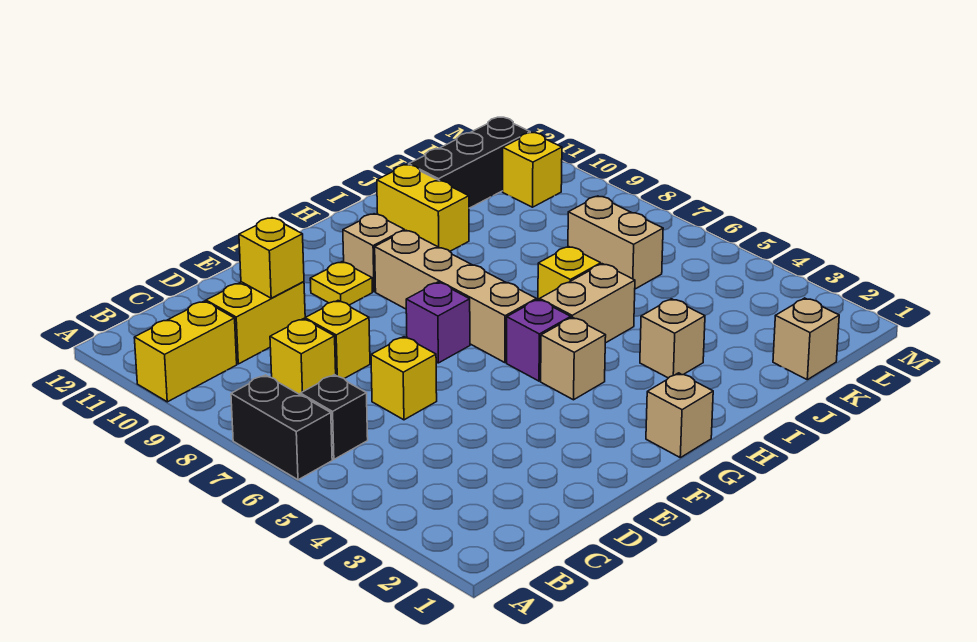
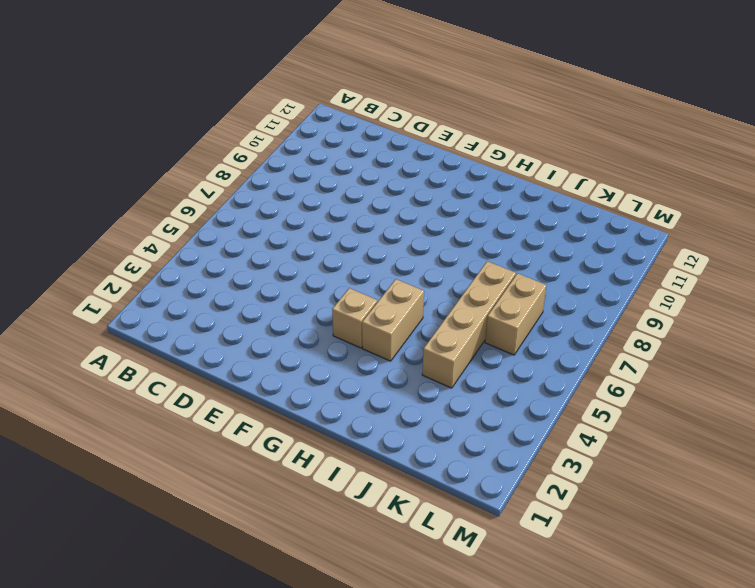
tan 1x2 brick [362,279,424,361] -> tan 1x2 brick turned to [540,264,635,343]
tan 1x4 brick [422,261,516,388] -> tan 1x4 brick moved to [375,230,536,363]
none -> black 1x2 brick [231,375,332,480]
none -> yellow 1x2 brick [134,301,237,402]
none -> black 1x1 brick [300,375,368,459]

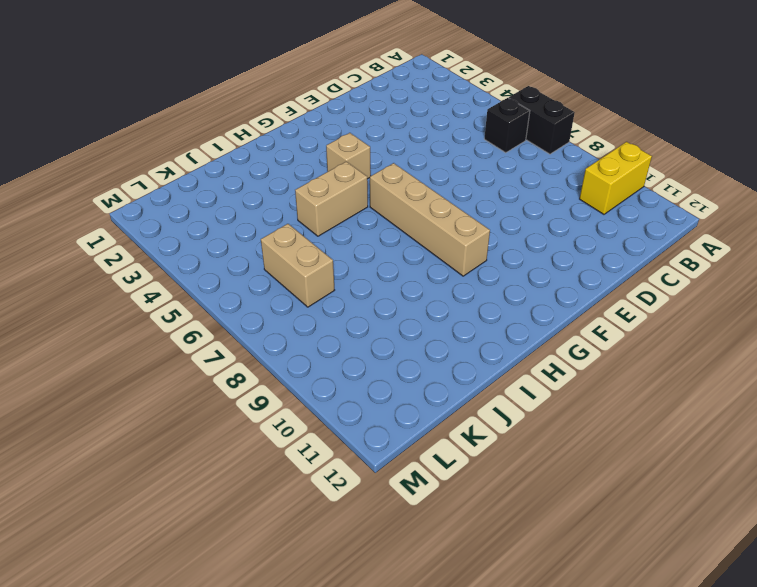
none -> yellow 1x1 brick [270,319,336,395]
none -> yellow 1x2 brick [206,282,305,364]
none -> yellow 1x1 brick [371,337,437,420]

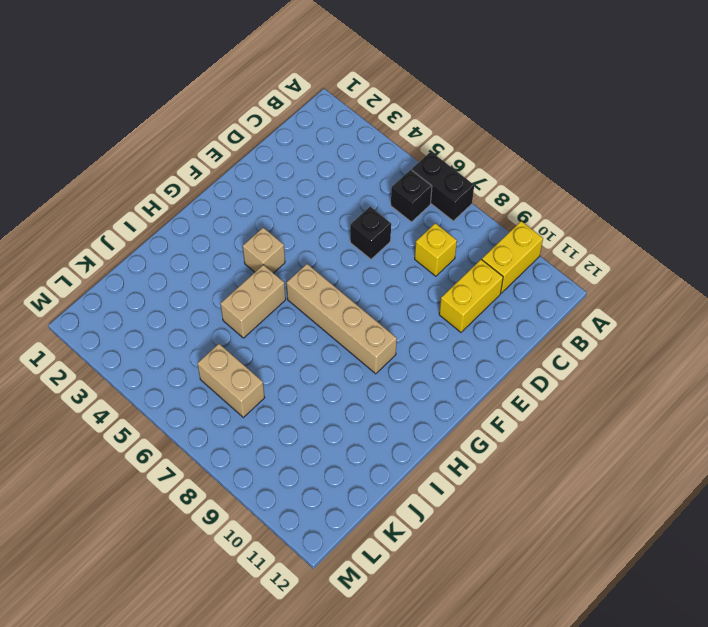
black 1x1 brick [350,207,391,259] -> yellow 1x1 brick [371,337,437,420]
none -> yellow 1x1 brick [305,301,370,378]
none -> purple 1x1 brick [406,282,470,363]
none -> yellow 1x1 plate [310,262,372,305]

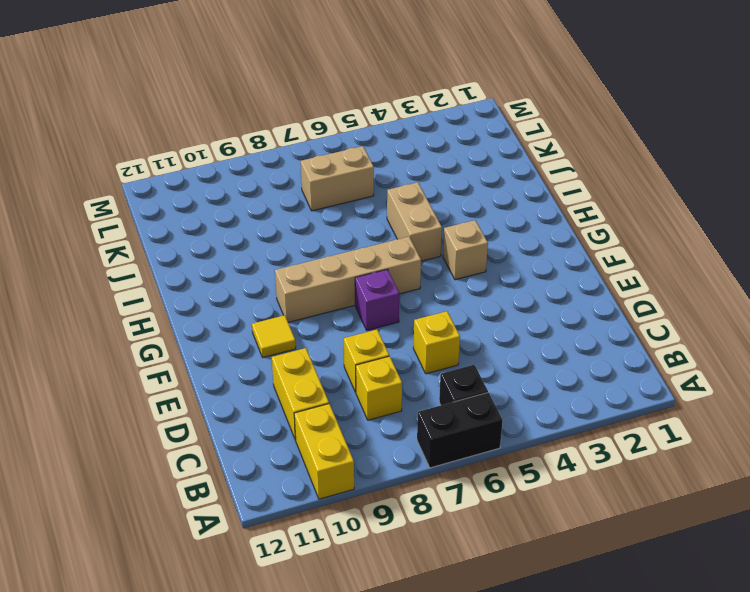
yellow 1x1 tile [252,315,296,357] -> yellow 1x1 plate [310,262,372,305]
none -> tan 1x1 brick [646,373,713,458]
none -> purple 1x1 brick [507,300,571,381]
none -> tan 1x1 brick [343,214,404,292]

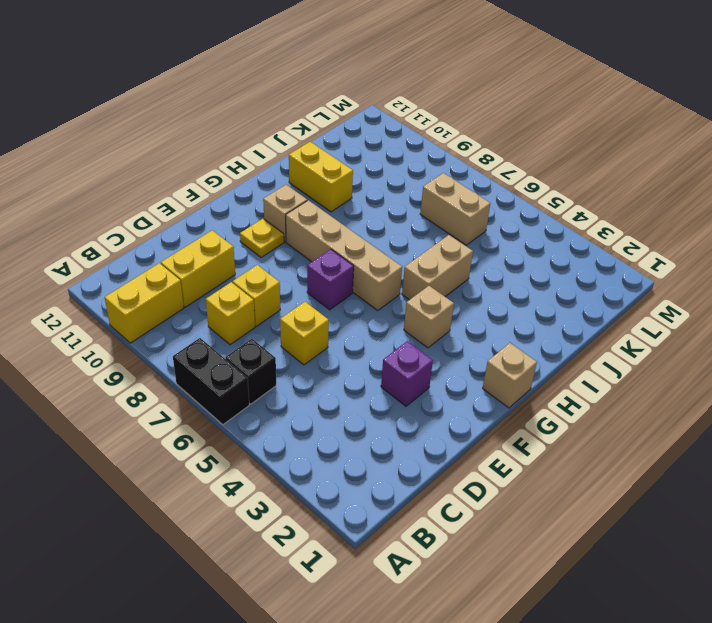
purple 1x1 brick [381,341,433,406] -> purple 1x1 brick moved to [507,300,571,381]
none -> tan 1x1 brick [640,299,705,378]
none -> yellow 1x1 brick [538,247,601,300]
none -> black 1x3 brick [409,117,530,208]

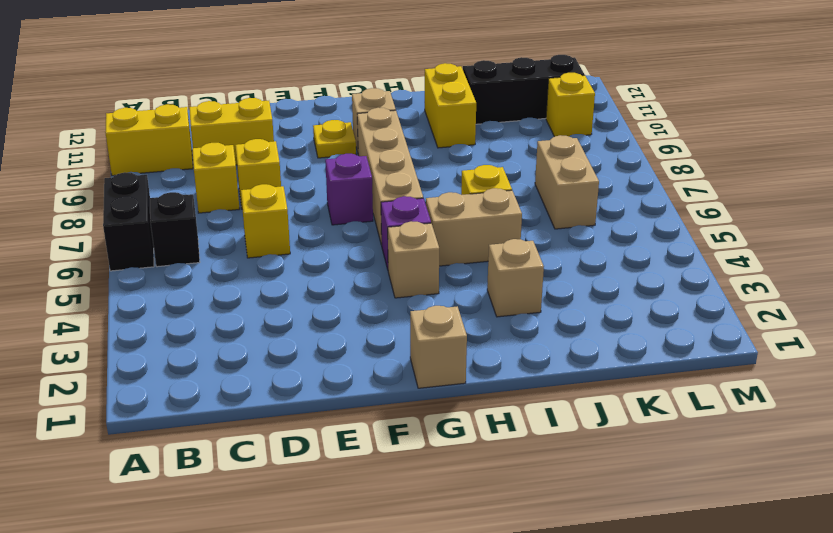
none -> tan 1x1 brick [773,298,839,380]
none -> yellow 1x1 brick [239,218,304,298]

